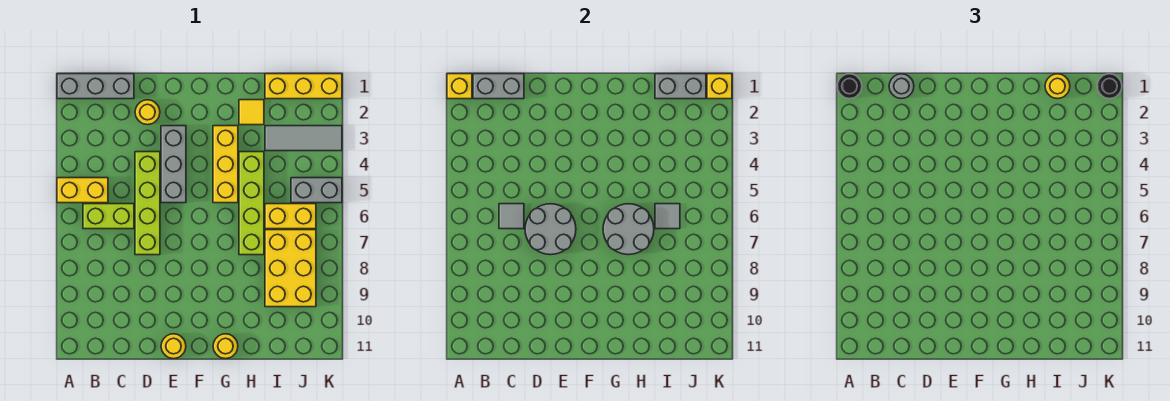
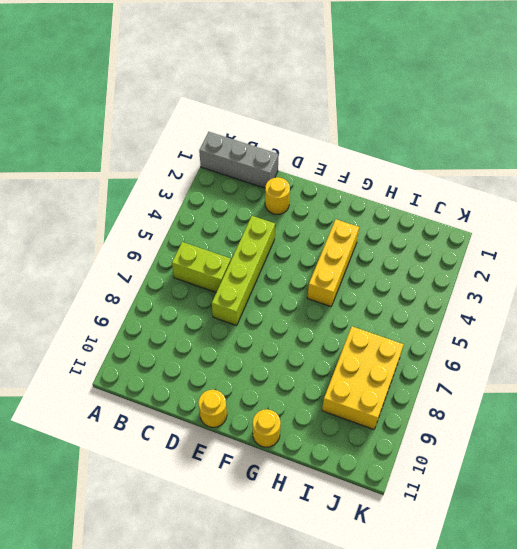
none -> yellow 1x2 brick [57,178,108,203]
none -> grey 1x3 brick [161,126,186,203]
none -> yellow 1x1 tile [239,100,264,125]

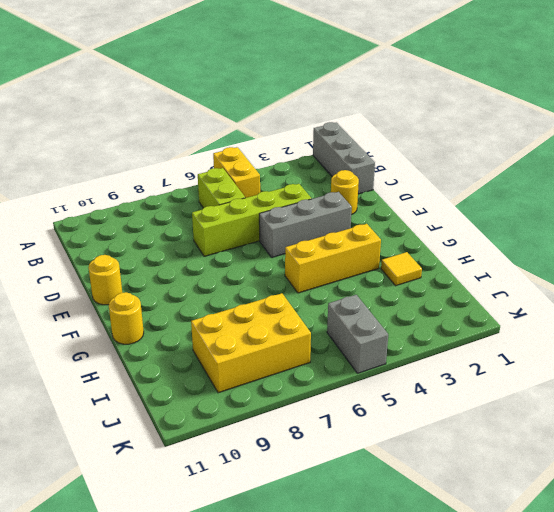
none -> lime 1x4 brick [239,152,264,255]
none -> yellow 1x3 brick [265,74,342,99]
none -> grey 1x3 tile [265,126,342,151]

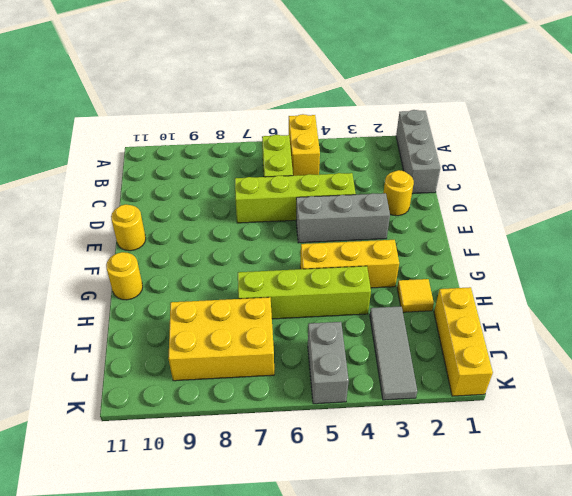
none -> yellow 1x2 brick [265,204,316,229]
none -> yellow 1x1 brick [447,74,472,99]
none -> grey 1x2 brick [473,74,524,99]

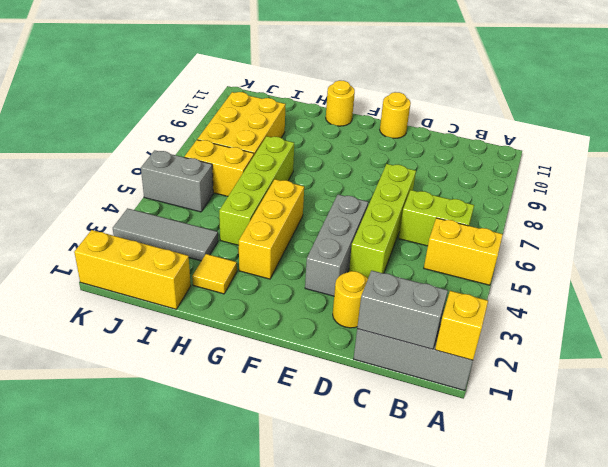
none -> grey 1x1 tile [499,204,524,229]
none -> grey 2x2 round brick [525,204,576,255]
none -> grey 2x2 round brick [603,204,654,255]

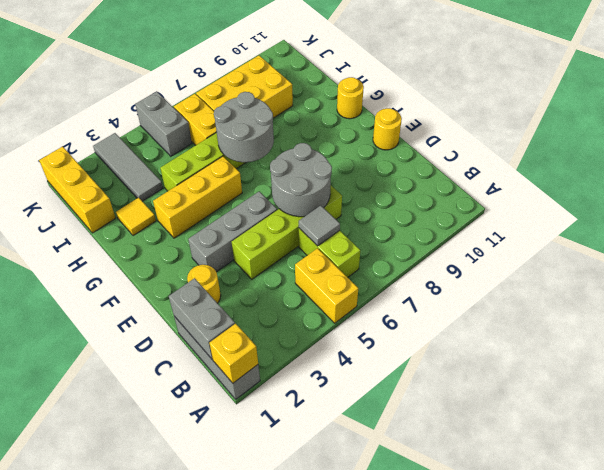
none -> grey 1x2 brick [655,74,706,99]
none -> grey 1x1 tile [655,204,680,229]
none -> yellow 1x1 brick [707,74,732,99]

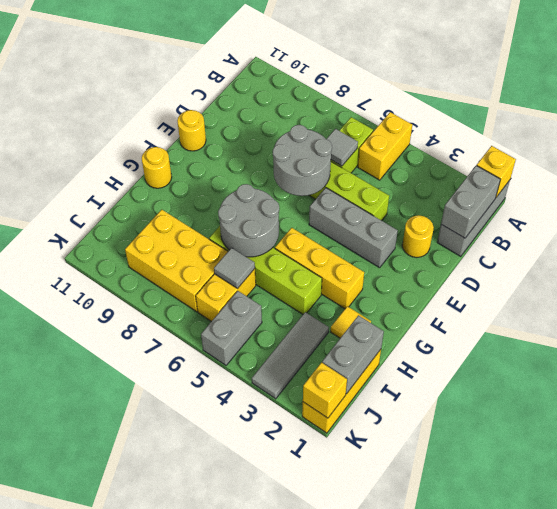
none -> black 1x1 round brick [837,74,862,99]
none -> grey 1x1 round brick [889,74,914,99]
none -> yellow 1x1 round brick [1045,74,1070,99]

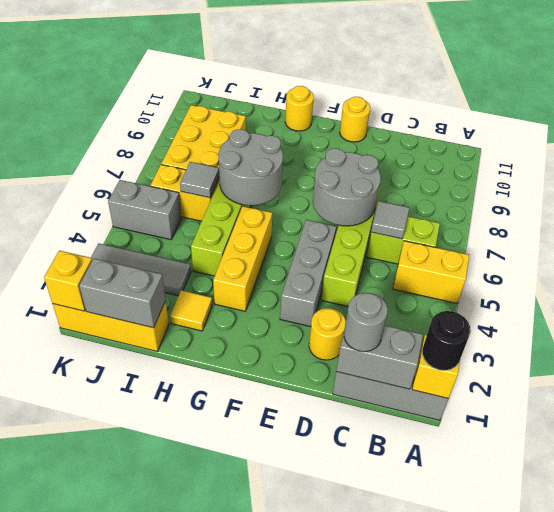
none -> yellow 1x1 round brick [1045,74,1070,99]
none -> black 1x1 round brick [1097,74,1122,99]

